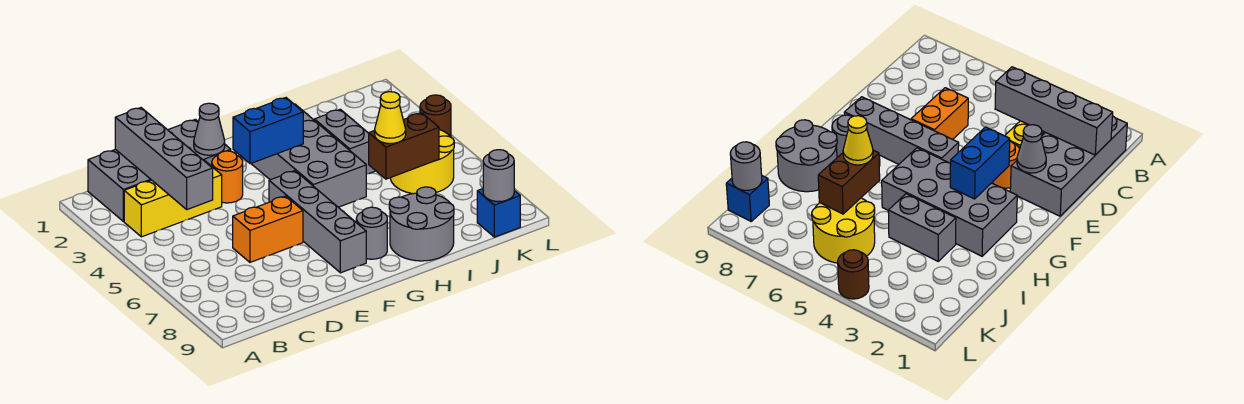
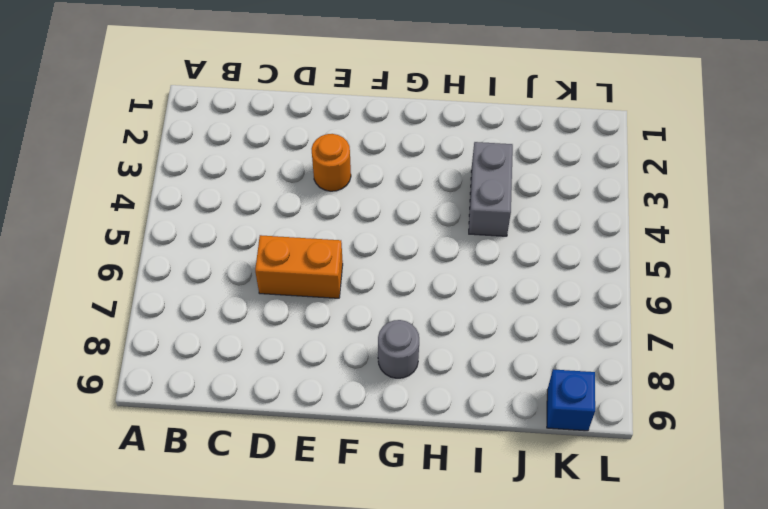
none -> grey 2x4 brick [88,119,231,221]
none -> yellow 1x3 brick [124,160,222,237]
none -> grey 1x4 brick [269,171,366,273]

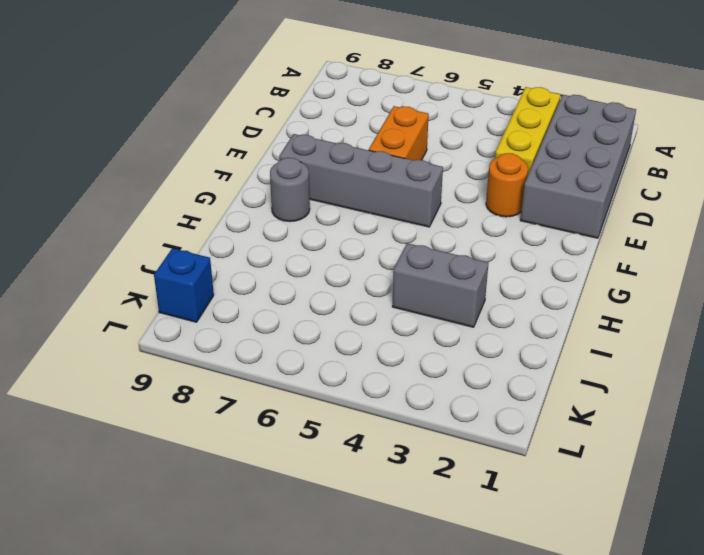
none -> grey 2x4 brick [251,104,366,207]
none -> grey 2x2 round brick [389,187,454,261]
none -> yellow 2x2 round brick [390,123,454,194]

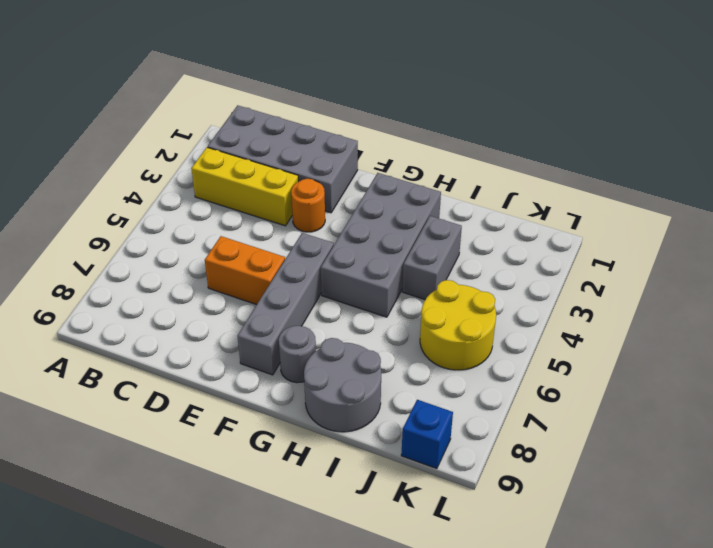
none -> brown 1x1 round brick [420,95,451,137]
none -> grey 1x4 brick [115,108,213,209]
none -> grey 1x1 cone [194,103,225,155]

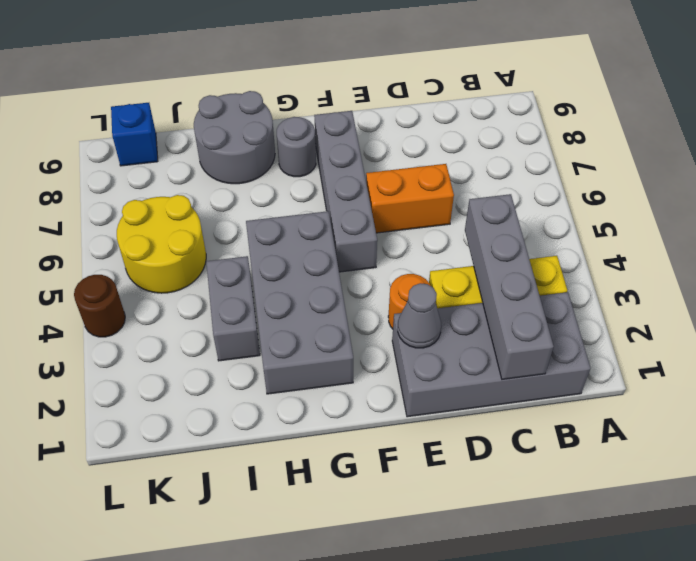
none -> blue 1x2 brick [233,98,303,164]
none -> brown 1x2 brick [369,113,439,179]
none -> grey 1x1 round brick [483,150,514,202]

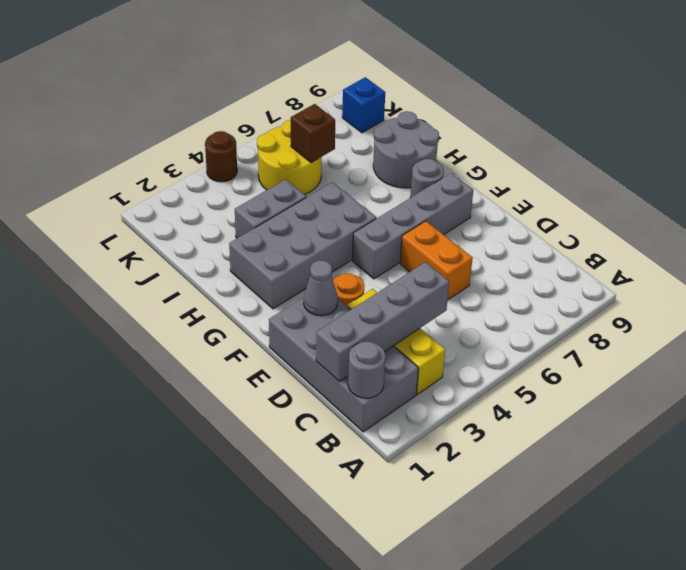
grey 1x1 round brick [348,342,385,398] -> grey 1x1 round brick moved to [483,150,514,202]
brown 1x1 brick [291,104,335,163] -> brown 1x2 brick [369,113,439,179]
none -> blue 1x2 brick [233,98,303,164]
none -> yellow 1x1 cone [375,92,406,144]

